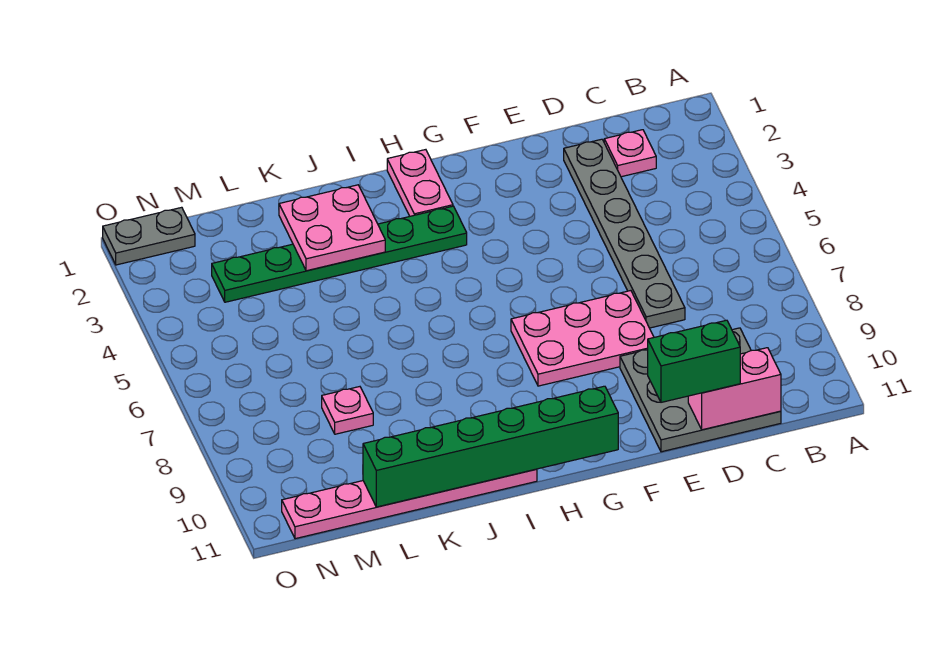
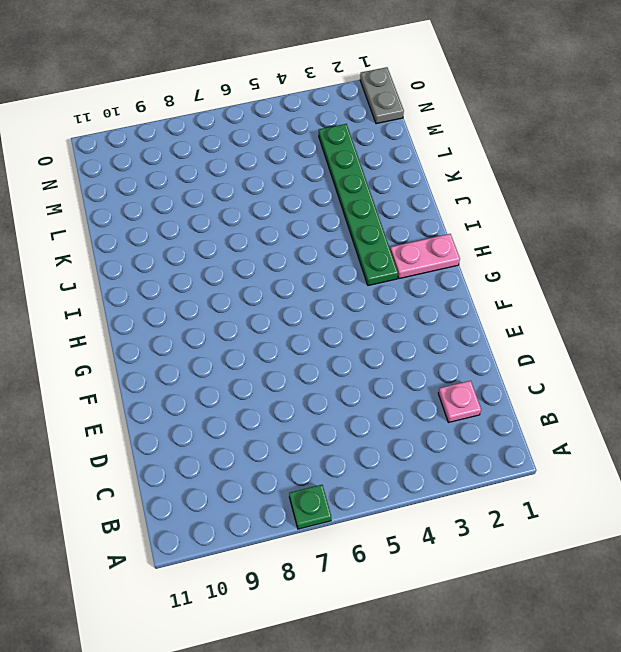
green 1x1 plate [289,485,331,529] -> none
none -> grey 3x3 plate [620,328,781,452]
none -> grey 1x6 plate [564,139,685,328]
none -> pink 2x3 plate [511,291,654,386]

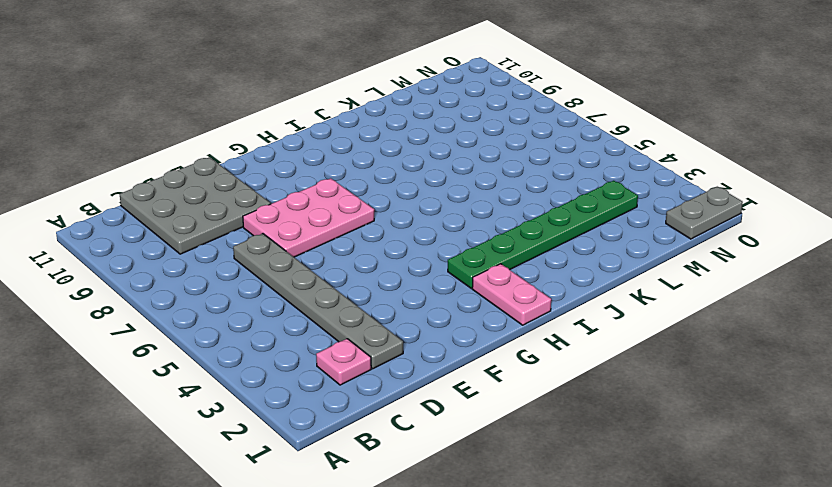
none -> pink 1x6 plate [282,469,537,539]
none -> pink 1x1 plate [322,387,373,434]
none -> pink 1x2 brick [688,348,781,430]

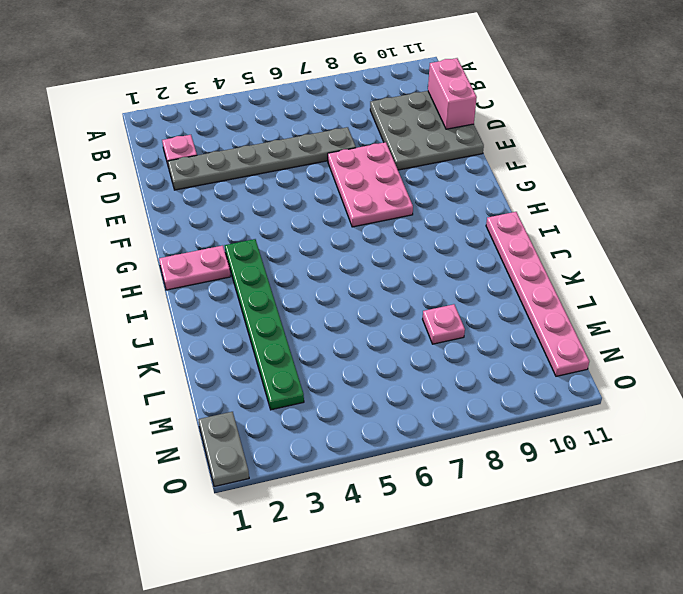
none -> green 1x6 brick [363,386,618,507]
none -> pink 2x2 plate [279,185,385,271]
none -> green 1x2 brick [648,320,740,402]

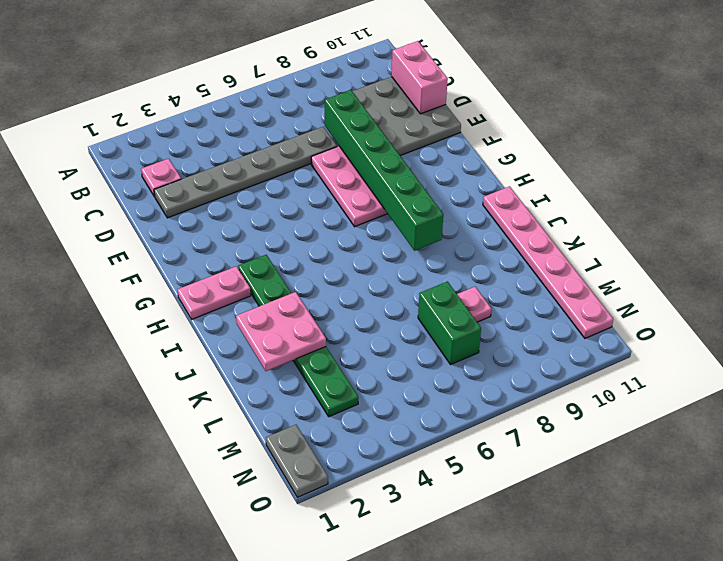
green 1x6 brick [325,90,443,251] -> green 1x6 brick moved to [363,386,618,507]
green 1x2 brick [418,282,481,364] -> green 1x2 brick moved to [648,320,740,402]

